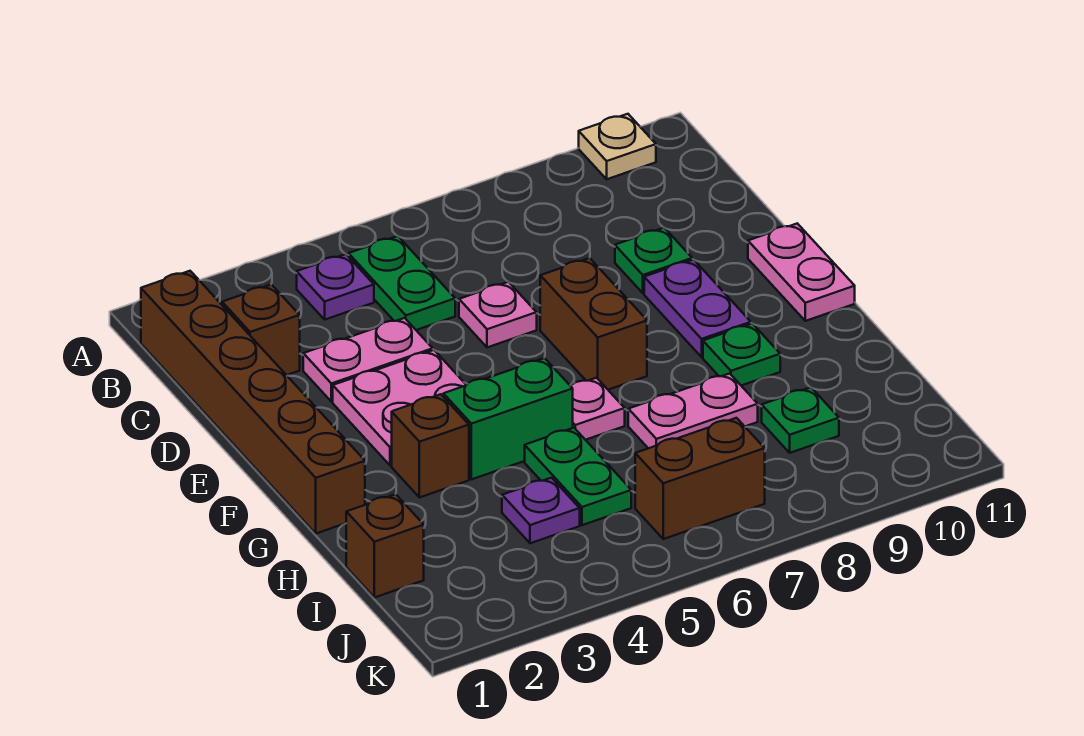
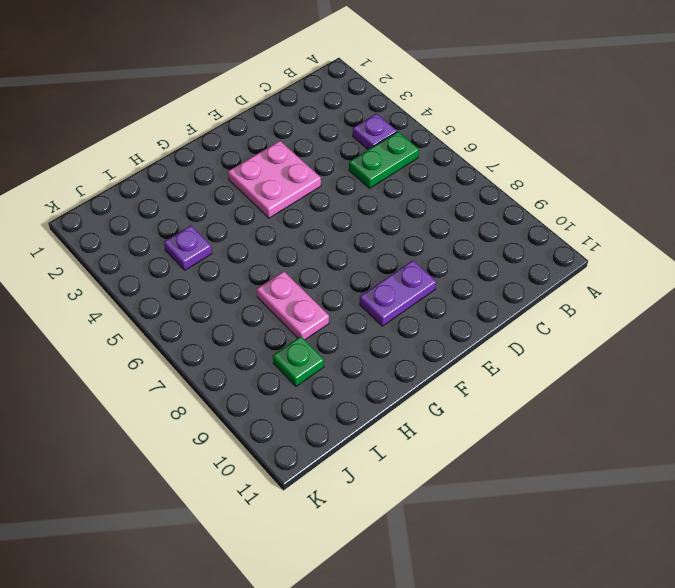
none -> tan 1x1 plate [579,114,656,179]
none -> brown 1x6 brick [141,271,365,534]
none -> brown 1x1 brick [222,285,300,375]

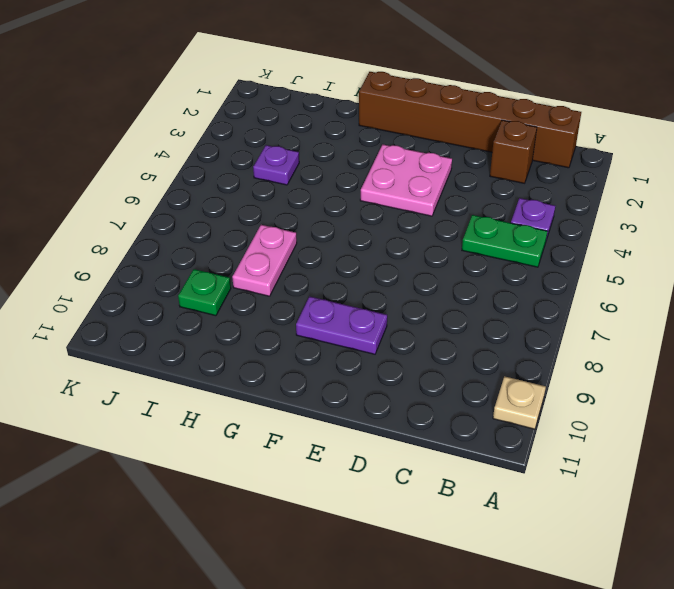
none -> pink 1x2 plate [303,318,433,402]
none -> pink 1x1 plate [459,282,537,347]
none -> green 1x1 plate [615,228,692,293]

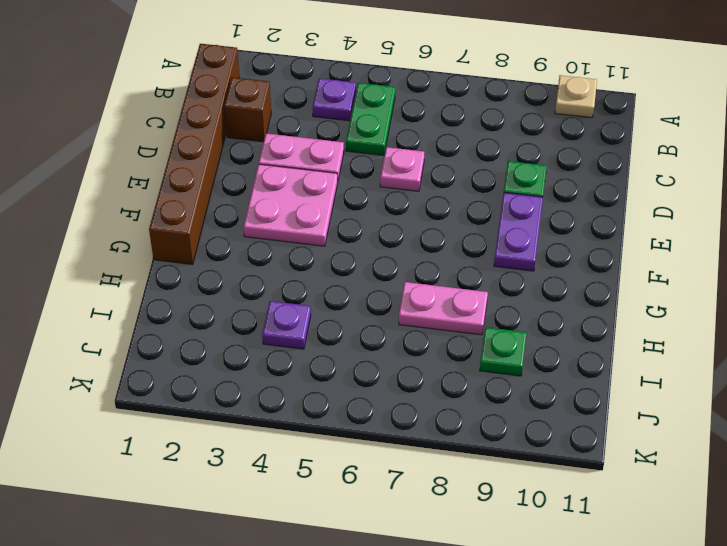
none -> brown 1x2 brick [540,258,647,390]
none -> pink 1x2 plate [748,223,855,321]
none -> brown 1x1 brick [392,394,469,498]

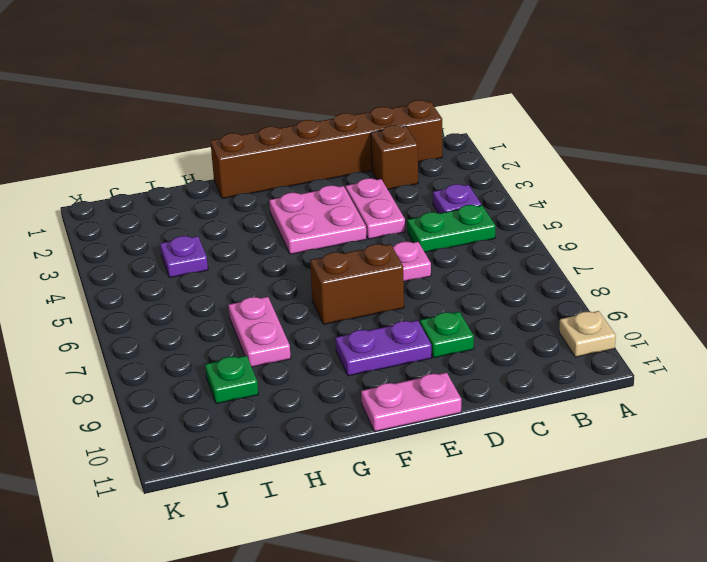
none -> brown 1x1 brick [392,394,469,498]
none -> green 1x2 brick [443,358,573,479]
none -> pink 1x1 plate [571,378,625,440]

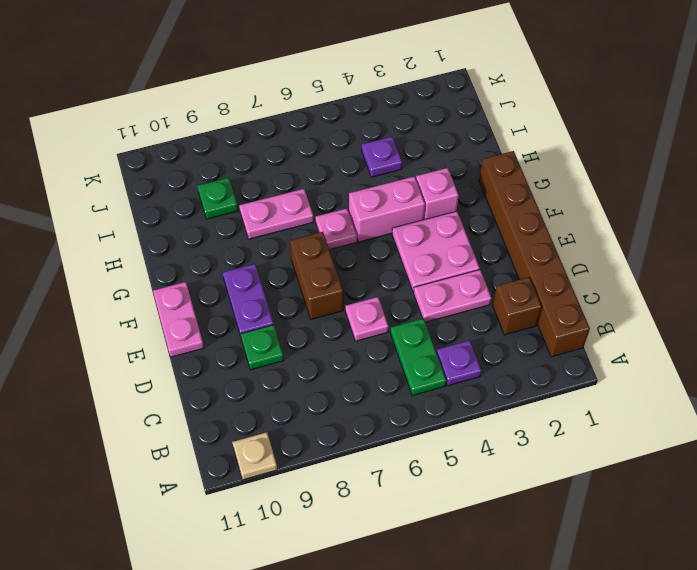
pink 1x1 brick [416,168,459,220] -> brown 1x1 brick [392,394,469,498]
pink 1x2 brick [349,176,425,242] -> green 1x2 brick [443,358,573,479]
none -> green 1x1 plate [703,324,780,386]
none -> green 1x2 plate [525,428,631,525]
none -> brown 1x1 brick [346,494,424,598]

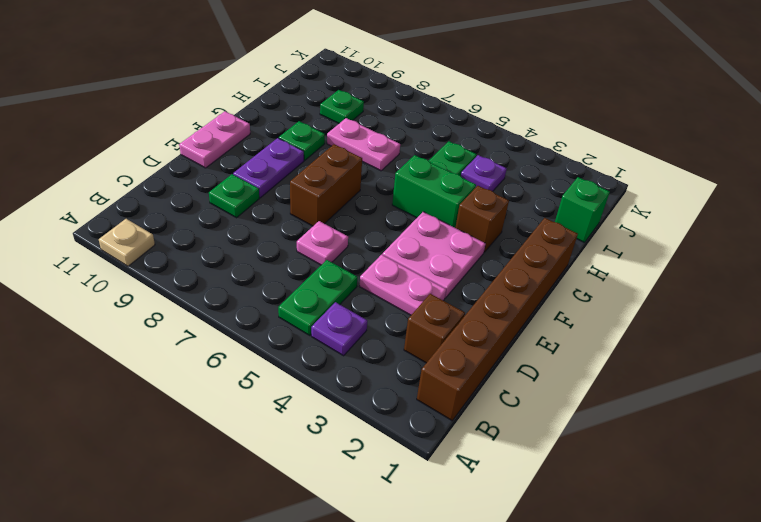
green 1x1 brick [555,177,610,243] -> brown 1x1 brick [346,494,424,598]
none -> pink 1x1 plate [571,378,625,440]
none -> brown 1x2 brick [635,418,765,539]

